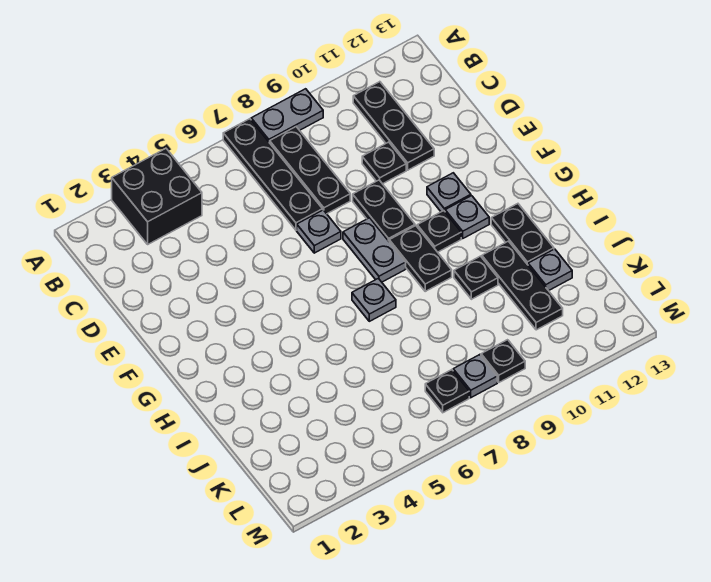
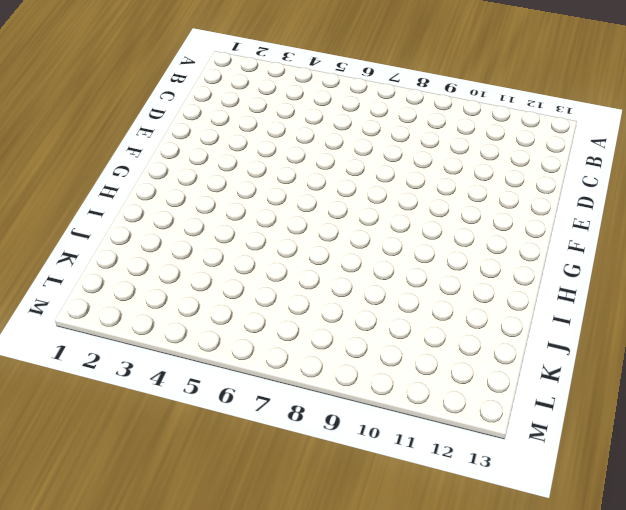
none -> black 2x2 brick [112,149,202,244]
none -> black 1x4 plate [223,119,323,230]
none -> grey 1x2 plate [251,89,323,143]

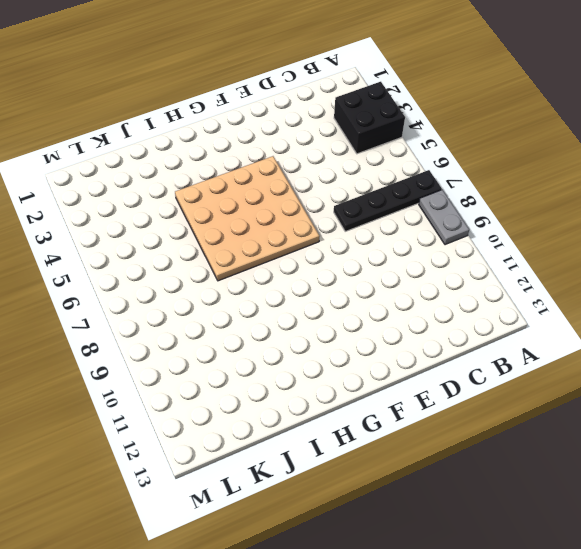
tan 4x4 plate [175,156,320,281] -> grey 1x1 plate [352,278,396,321]
none -> black 1x3 plate [270,127,350,214]
none -> black 1x3 plate [353,82,434,170]
none -> black 1x1 plate [362,142,406,184]

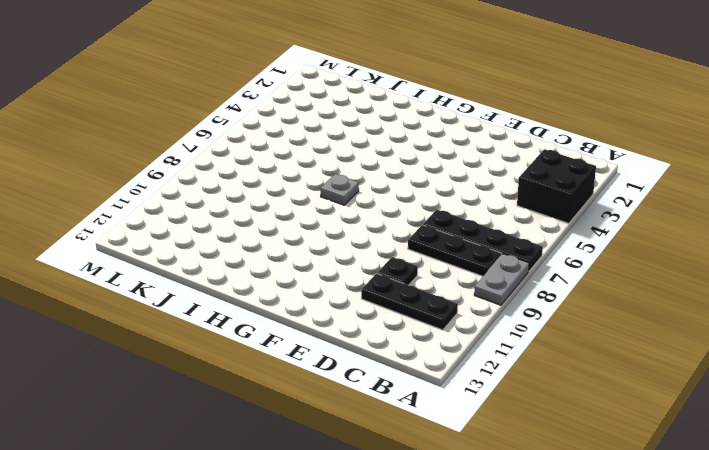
none -> grey 1x1 plate [297,210,341,253]
none -> black 1x2 plate [353,180,415,241]
none -> grey 1x2 plate [343,218,406,282]

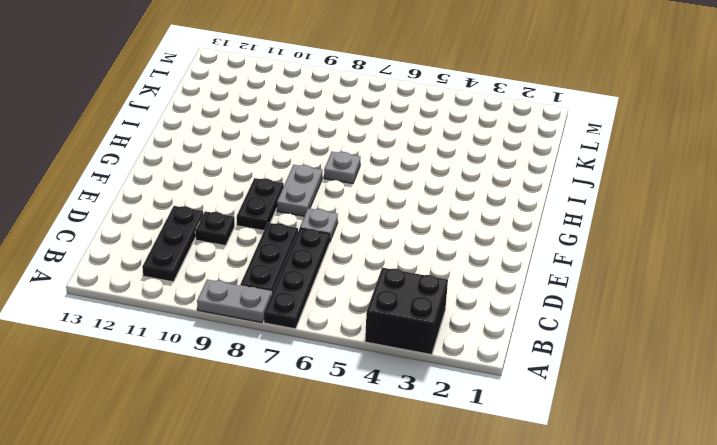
none -> grey 1x1 plate [427,173,471,212]
none -> black 1x2 plate [389,226,452,291]
none -> black 1x1 plate [417,211,461,252]

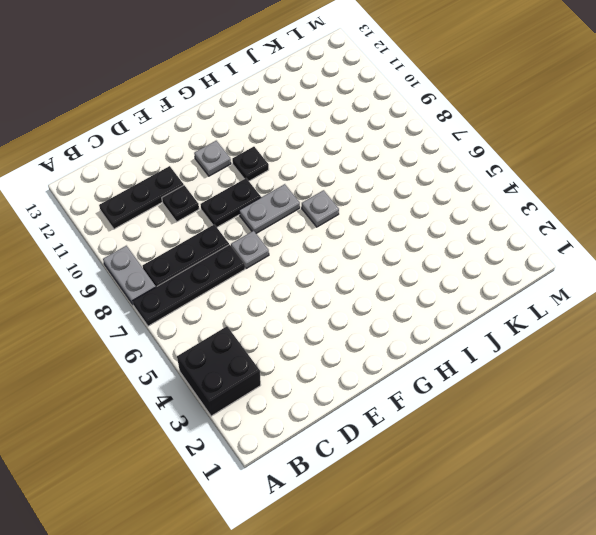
none -> black 1x2 plate [389,226,452,291]
none -> grey 1x1 plate [445,196,489,238]
none -> black 1x2 plate [491,204,554,265]

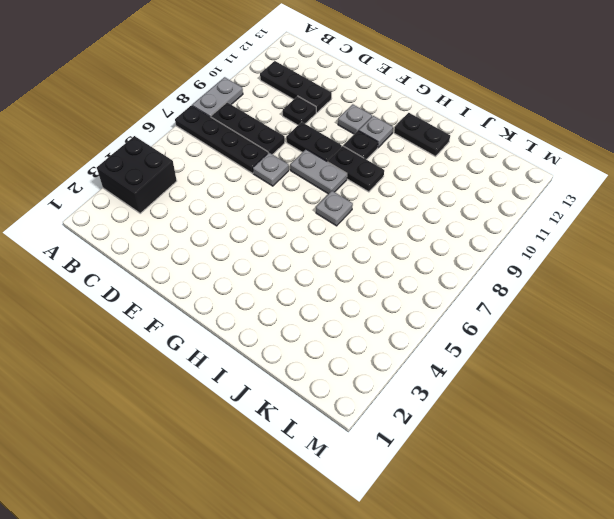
none -> black 1x1 plate [454,256,498,299]
none -> black 1x3 plate [482,241,563,330]
none -> grey 1x1 plate [528,249,572,291]

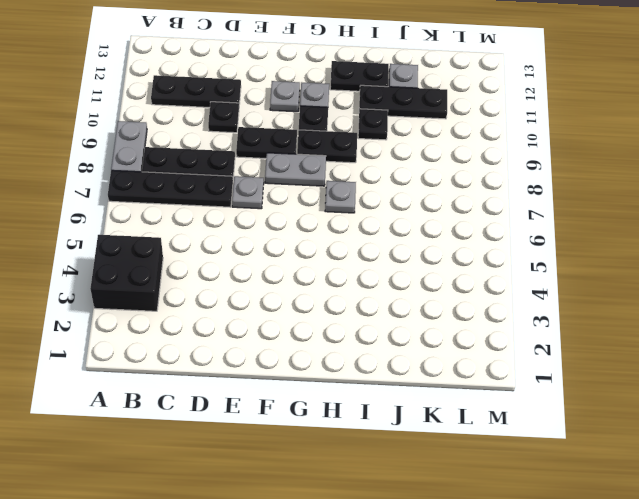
none -> black 1x1 plate [425,370,469,413]
none -> grey 1x1 plate [453,355,497,398]
none -> black 1x1 plate [481,340,525,382]

